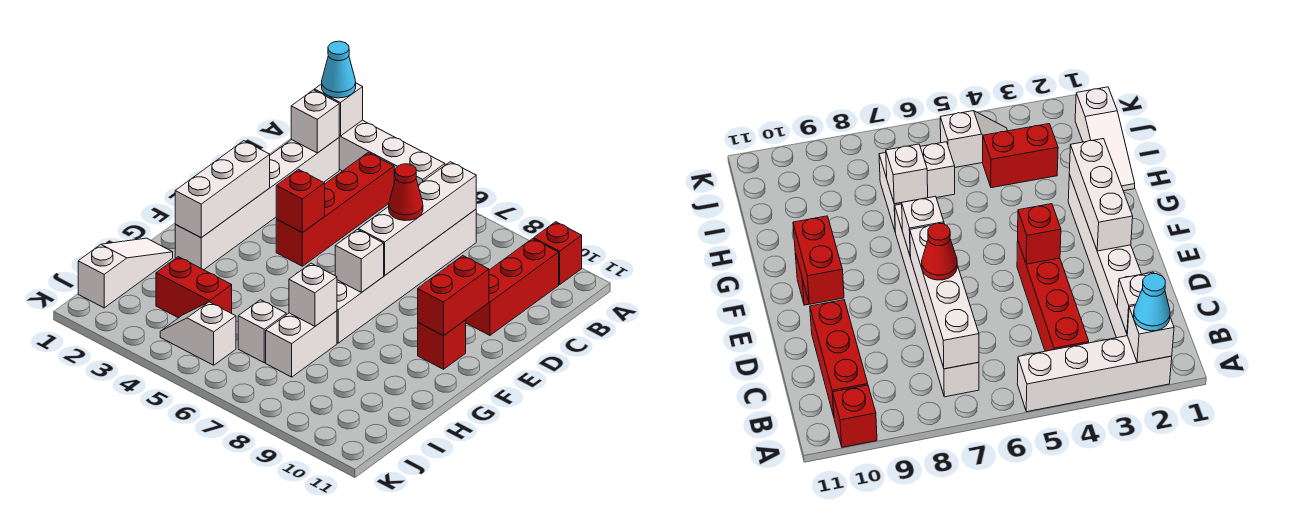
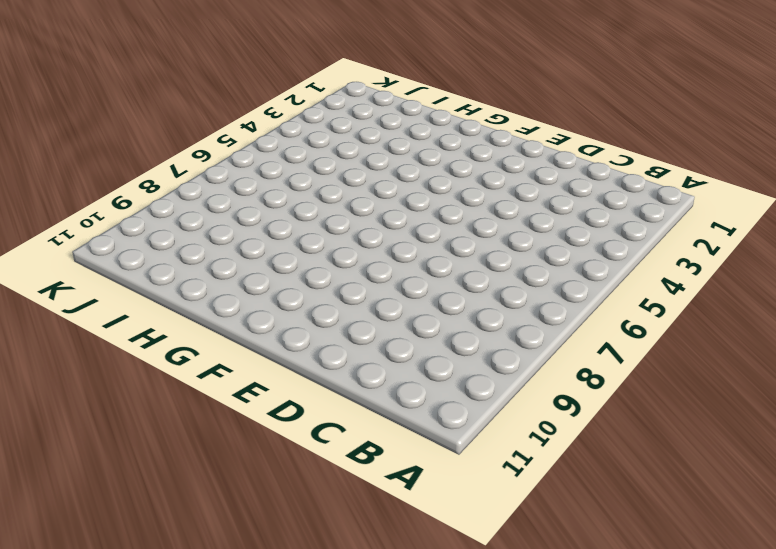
none -> white 1x4 brick [339,120,445,185]
none -> red 1x1 brick [534,222,582,285]
none -> white 1x6 brick [175,138,339,270]

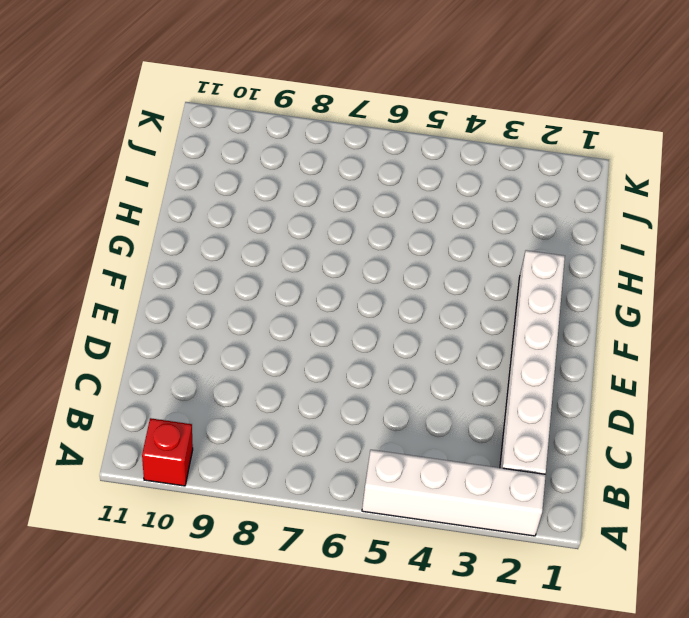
none -> red 1x4 brick [276,153,394,266]
none -> white 1x6 brick [337,210,476,343]
none -> red 1x3 brick [466,239,559,335]

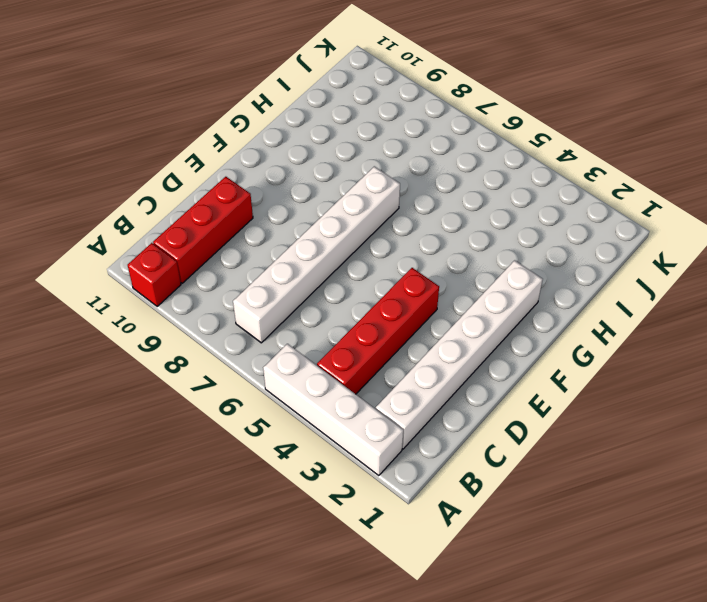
none -> red 1x1 brick [418,320,466,369]
none -> white 1x3 slope [78,238,173,308]
none -> white 1x2 brick [266,311,337,377]

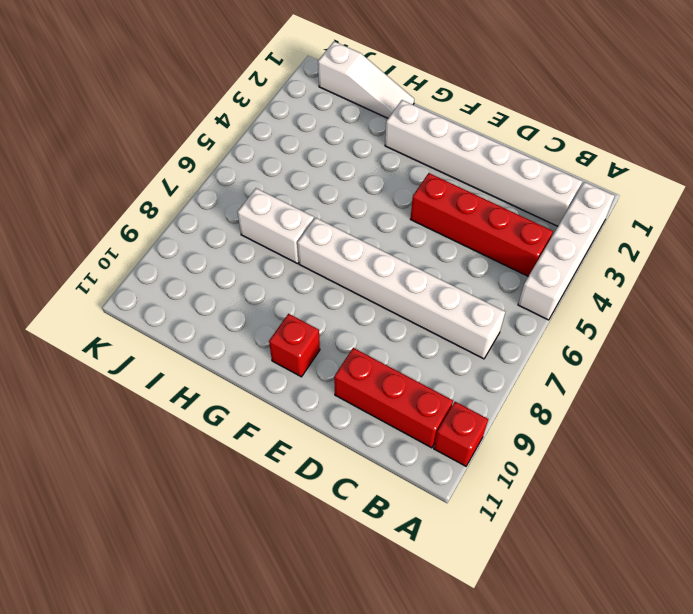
none -> red 1x2 brick [156,257,232,318]
none -> white 1x1 brick [238,300,286,363]
none -> white 1x2 slope [160,302,236,365]

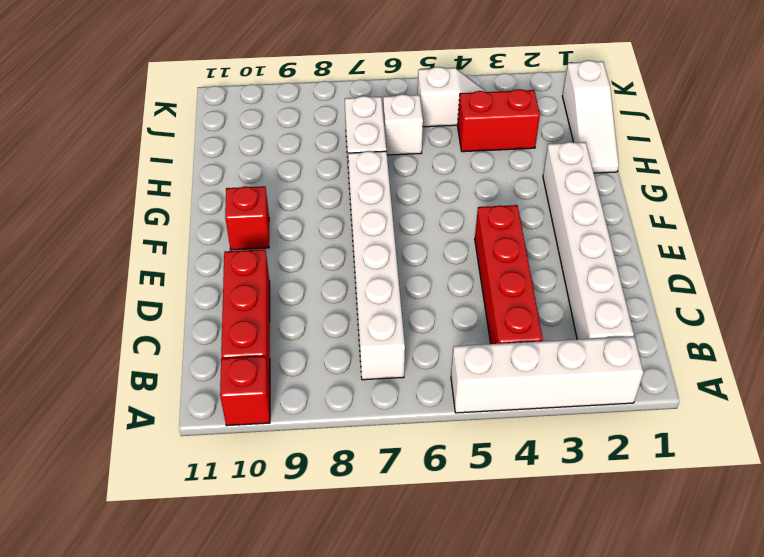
none -> white 1x1 brick [315,83,363,136]
none -> white 1x1 brick [291,90,339,153]
none -> white 1x4 brick [359,162,476,275]

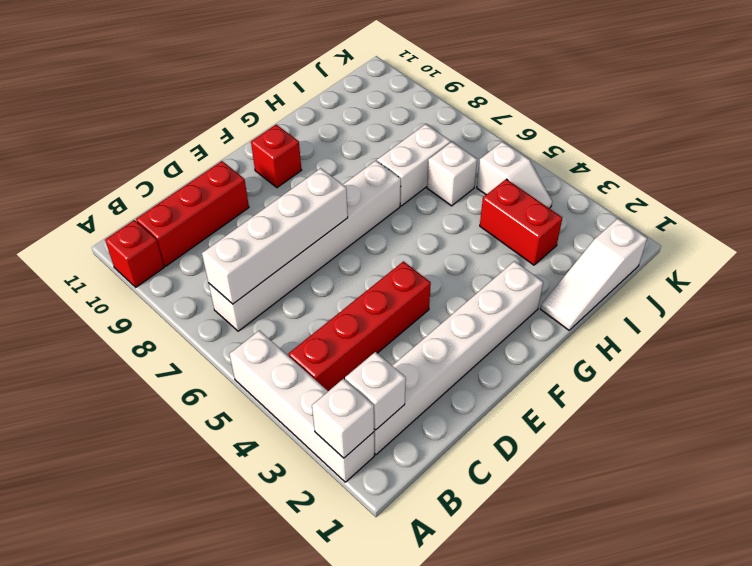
none -> white 1x3 brick [175,141,270,238]
none -> red 1x1 brick [276,169,325,233]
none -> red 1x2 brick [418,256,489,336]

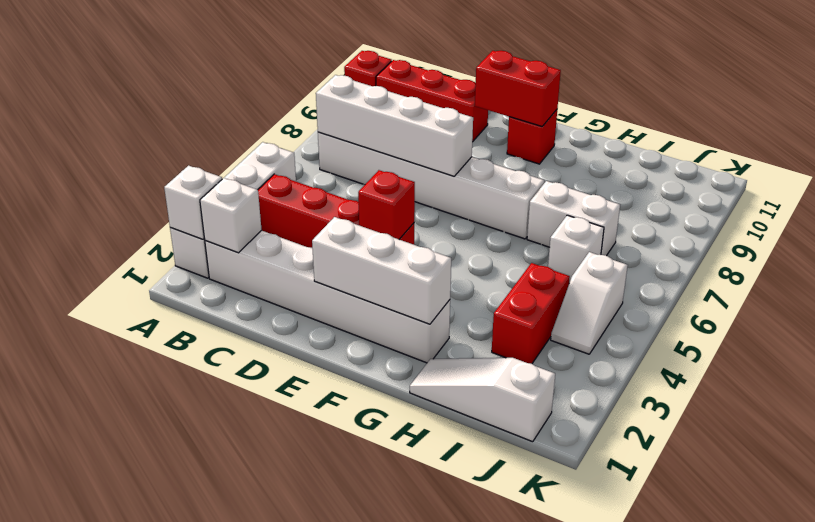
none -> white 1x1 brick [335,230,384,292]
none -> white 1x1 brick [289,263,337,326]
none -> cyan 1x1 cone [322,41,356,98]

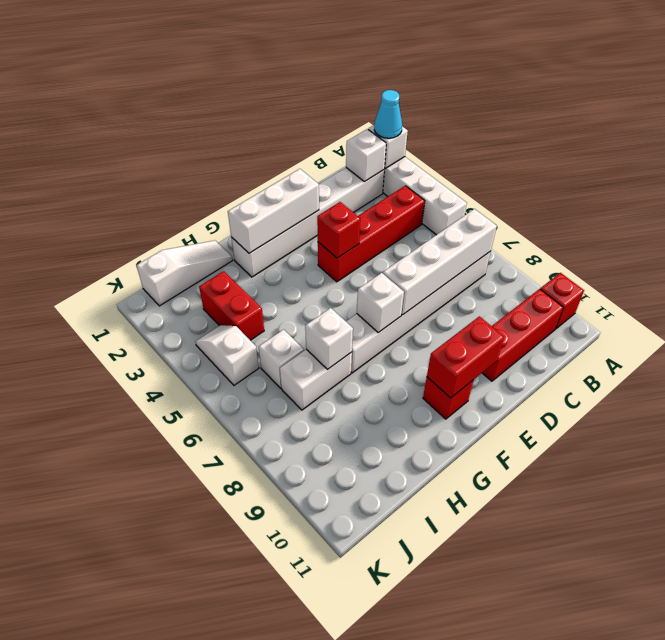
none -> red 1x1 cone [388,164,423,221]

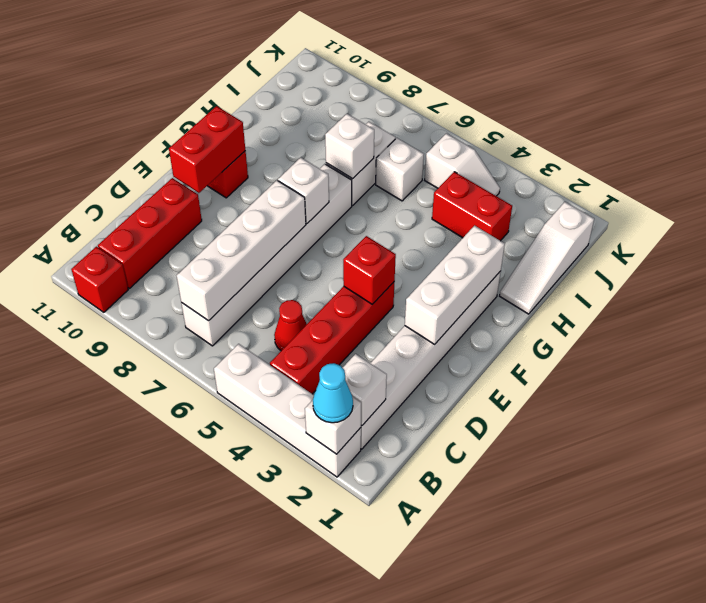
red 1x1 cone [274,300,307,351] -> red 1x1 cone moved to [388,164,423,221]

